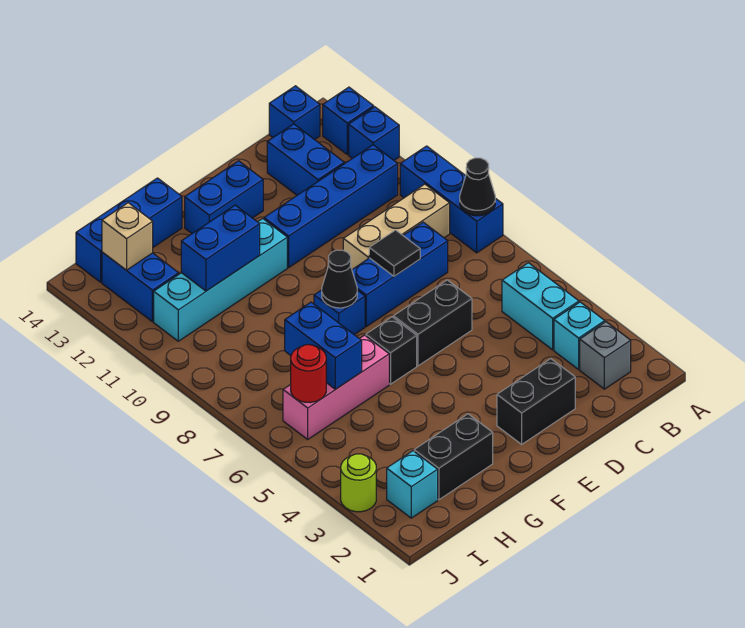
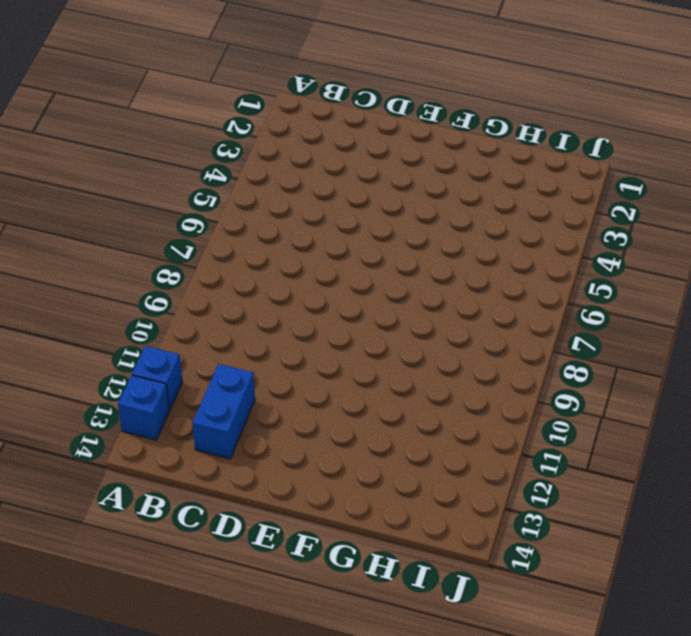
none -> blue 1x3 brick [400,146,503,253]
none -> grey 1x1 brick [580,322,631,389]
none -> cyan 1x1 brick [554,302,605,369]
none -> cyan 1x2 brick [502,263,579,350]

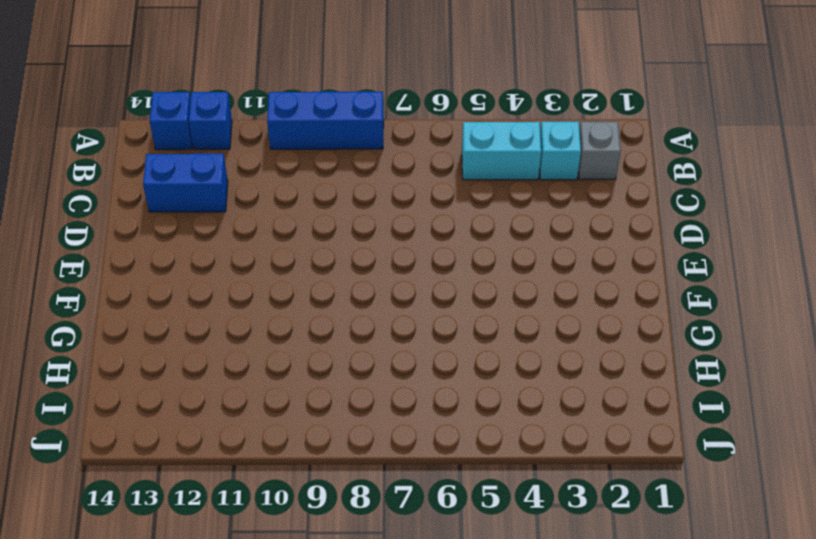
none -> tan 1x3 brick [343,184,450,269]
none -> blue 1x4 brick [264,145,398,267]
none -> blue 1x1 brick [269,86,320,140]
none -> blue 1x3 brick [352,222,448,326]

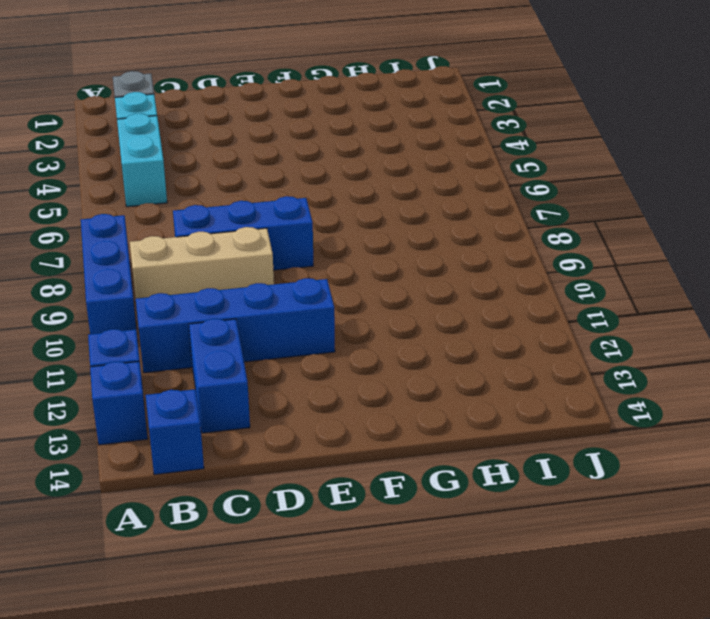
none -> black 1x2 brick [497,359,575,444]
none -> black 1x2 brick [393,280,472,366]
none -> blue 1x2 brick [185,161,263,233]
none -> black 1x1 brick [366,317,417,384]

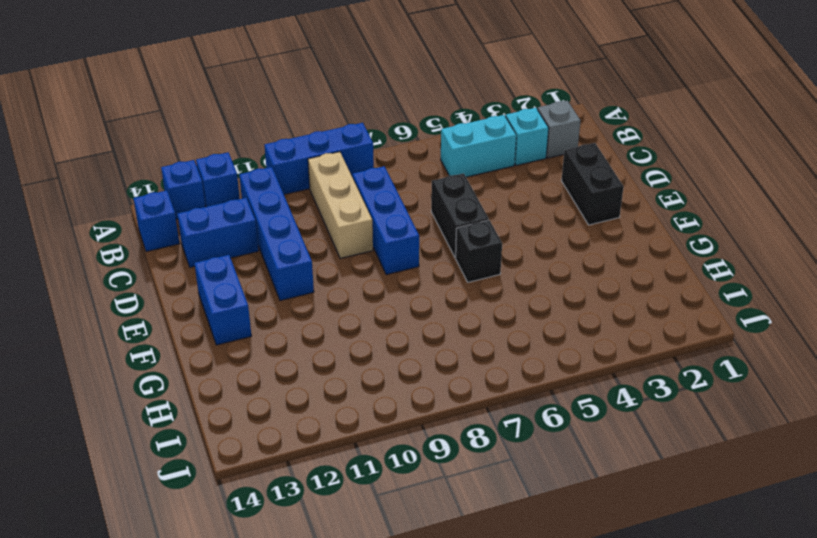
none -> blue 1x1 brick [314,290,365,335]
none -> cyan 1x4 brick [154,219,287,341]
none -> black 1x2 brick [414,414,493,500]
none -> pink 1x3 brick [283,335,389,439]

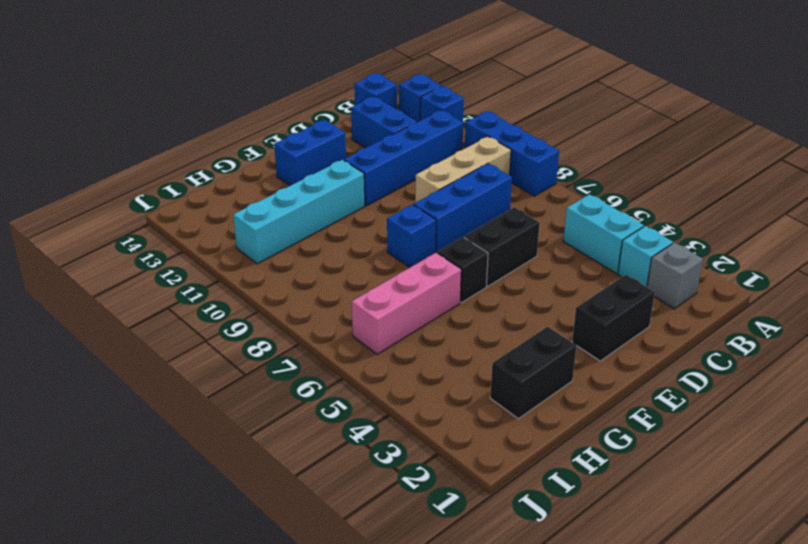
none -> blue 1x3 brick [76,178,182,282]
none -> cyan 1x1 brick [387,451,438,518]
none -> blue 1x2 brick [102,252,179,322]
none -> lime 1x1 round brick [341,454,376,512]

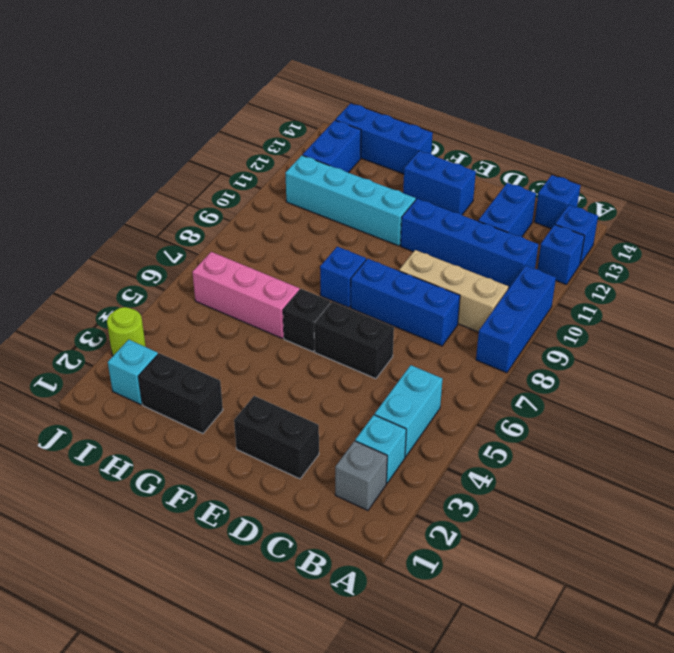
none -> black 1x1 cone [460,158,495,216]
none -> black 1x1 tile [369,230,420,276]
none -> black 1x1 cone [322,250,357,308]
none -> blue 1x2 brick [181,205,260,291]

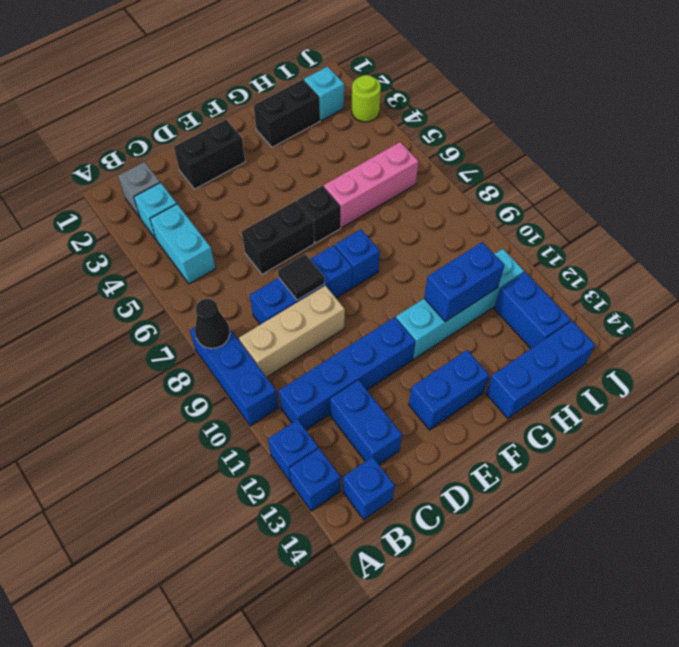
none -> black 1x1 cone [322,250,357,308]
none -> blue 1x2 brick [285,302,362,389]
none -> red 1x1 round brick [291,345,326,403]
none -> tan 1x1 brick [102,203,153,270]

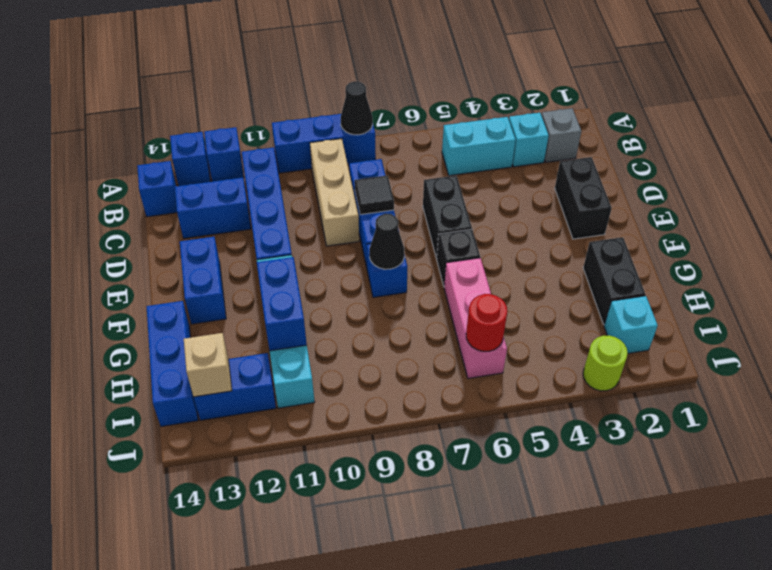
none -> blue 1x2 brick [285,302,362,389]

